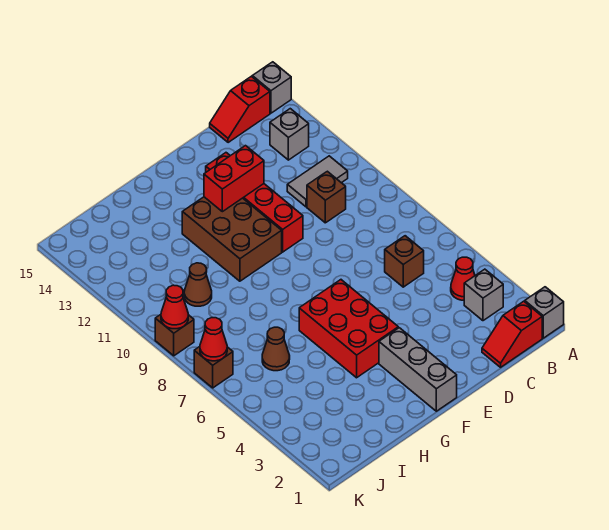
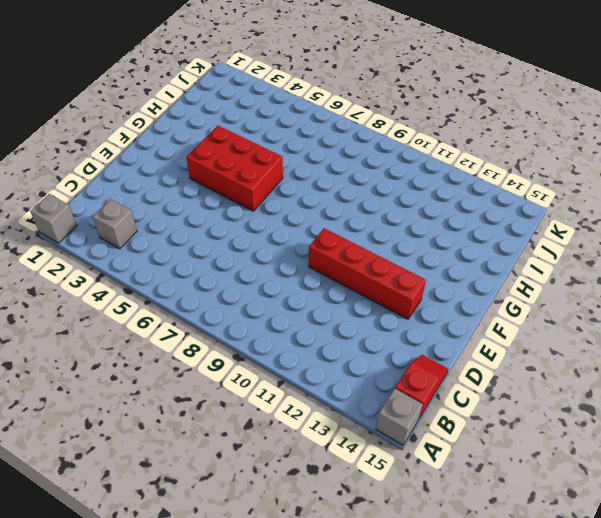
none -> red 1x2 slope [482,301,542,367]
none -> red 1x1 cone [451,257,475,300]
none -> grey 1x2 tile [287,156,348,207]

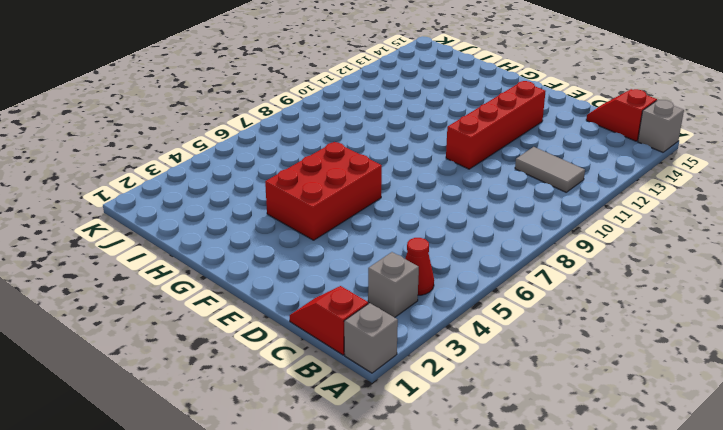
none -> grey 1x1 brick [270,109,309,160]
none -> brown 1x1 brick [385,236,424,287]
none -> brown 1x1 brick [307,171,346,223]

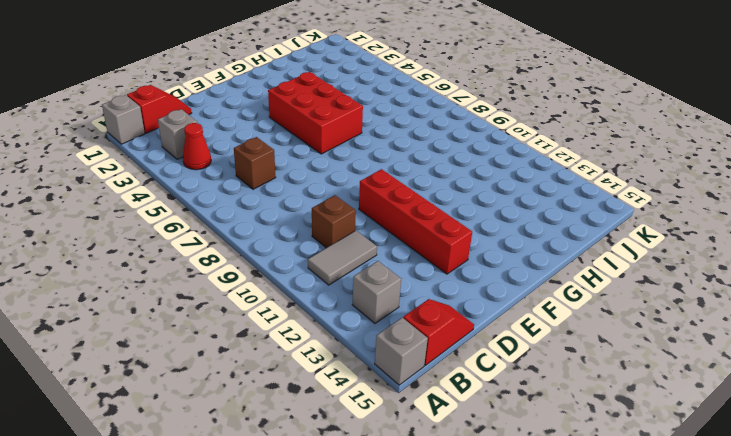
none -> grey 1x3 brick [379,328,457,411]
none -> brown 2x3 brick [182,197,282,281]
none -> brown 1x1 cone [262,327,290,371]

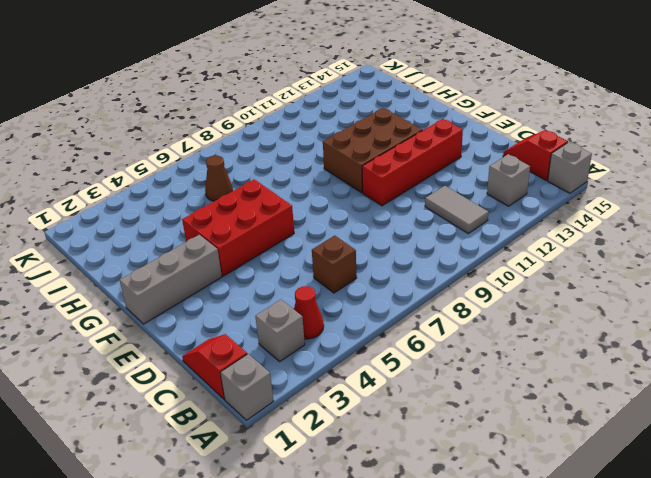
none -> brown 1x1 brick [307,171,346,223]
none -> brown 1x1 cone [184,263,212,306]
none -> brown 1x1 brick [194,347,233,388]

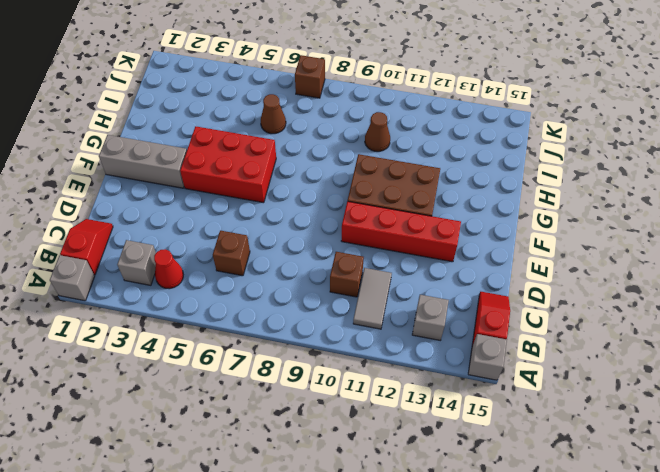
none -> brown 1x1 brick [155,315,194,356]
none -> red 1x2 brick [204,146,264,212]
none -> red 1x1 cone [200,318,227,361]

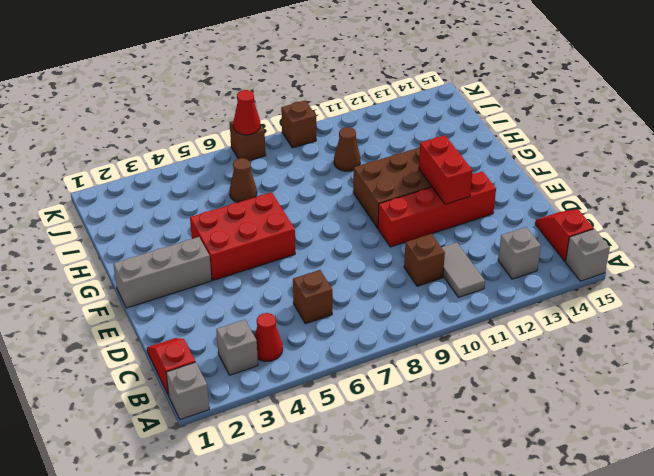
none -> red 1x1 cone [161,285,188,329]

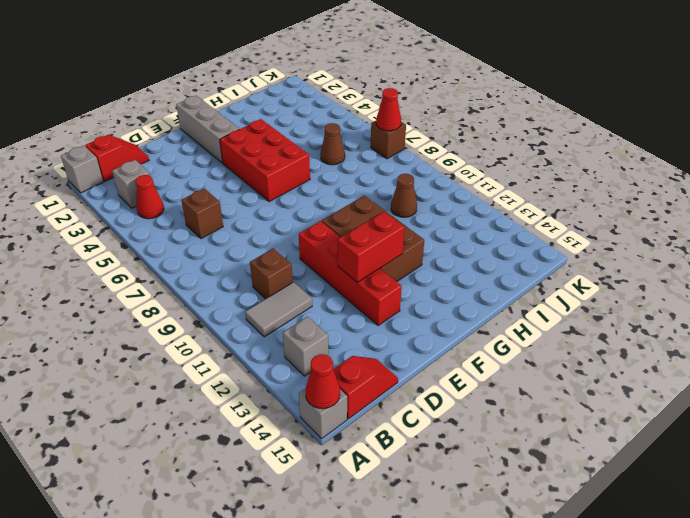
red 1x1 cone [305,354,340,409] -> red 1x1 cone moved to [161,285,188,329]
none -> brown 1x1 brick [155,315,194,356]

